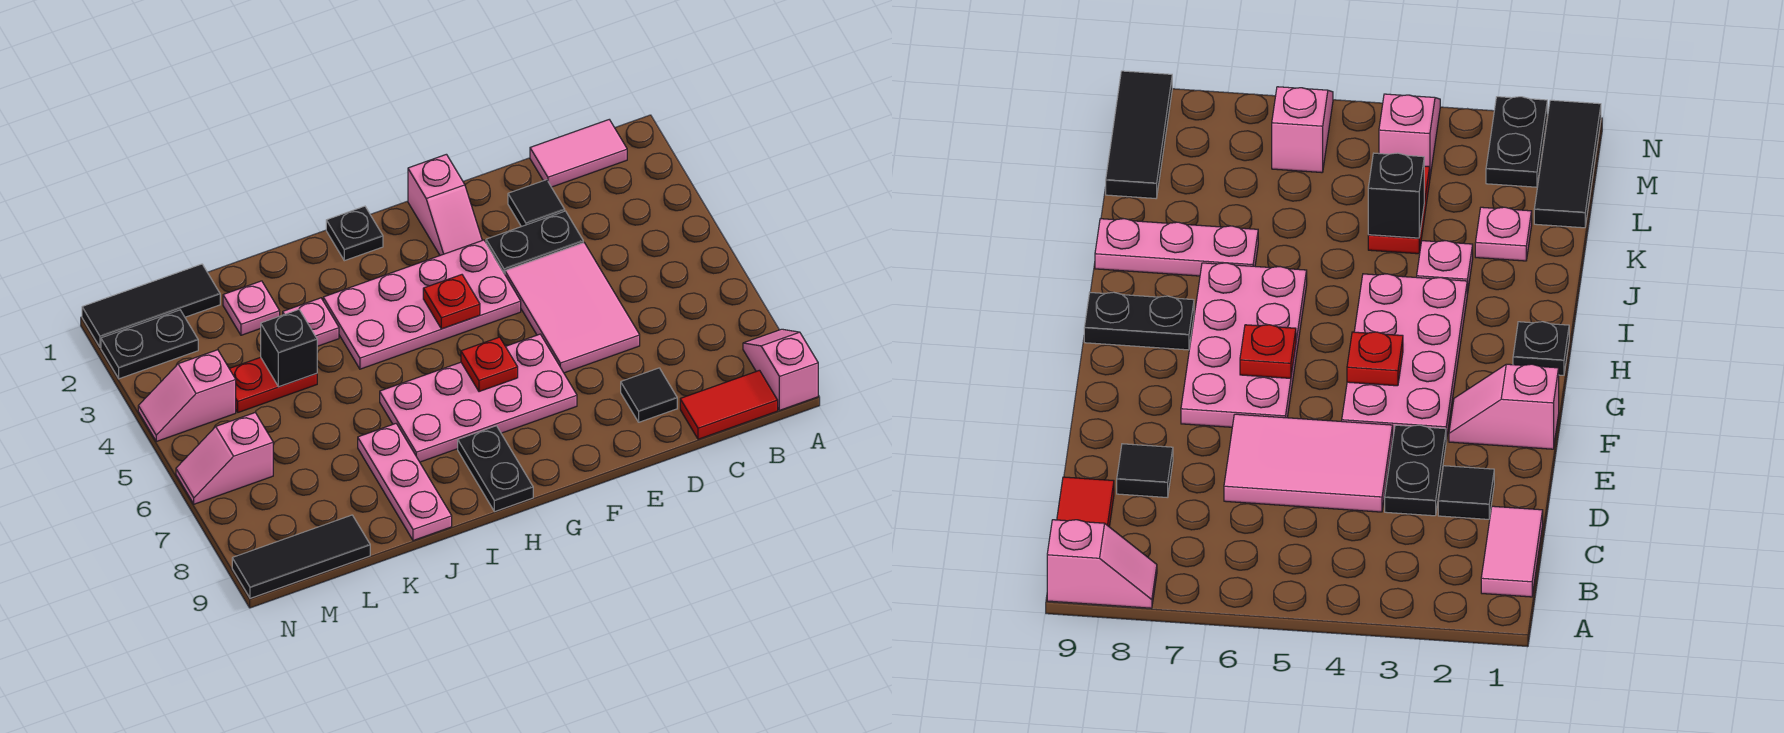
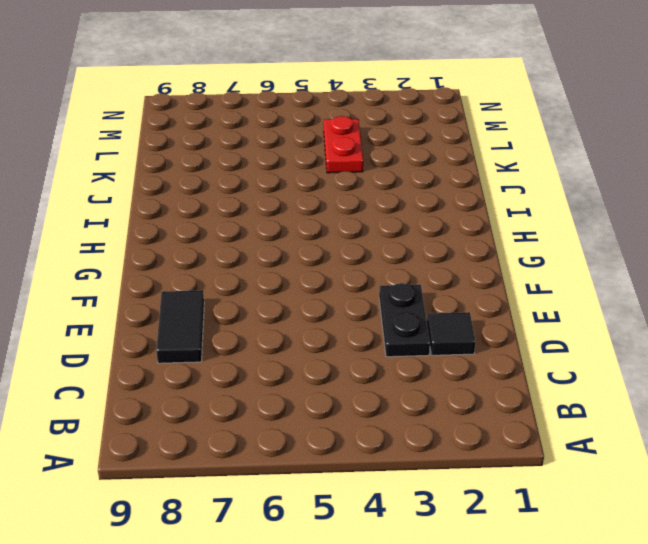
black 1x2 tile [156,290,204,363] -> black 1x1 tile [621,368,677,422]
none -> pink 1x2 slope [743,329,818,410]
none -> pink 1x2 tile [530,120,627,187]
none -> red 1x2 tile [680,370,778,439]

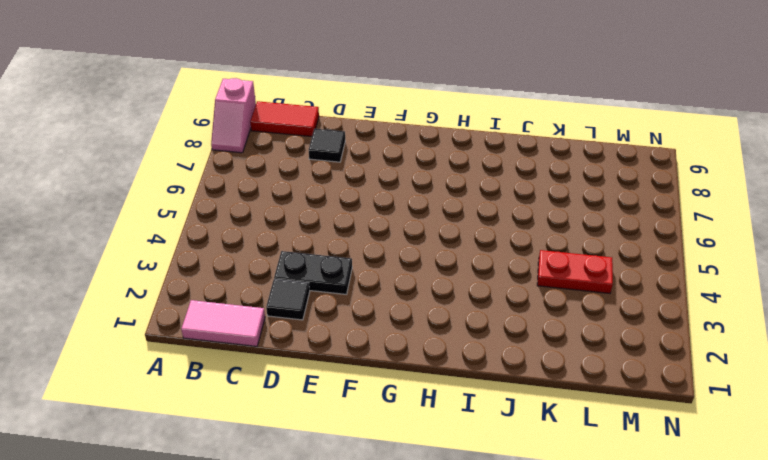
none -> pink 2x3 tile [505,243,640,373]
none -> pink 1x2 slope [408,154,482,255]
none -> pink 2x4 plate [323,240,521,369]

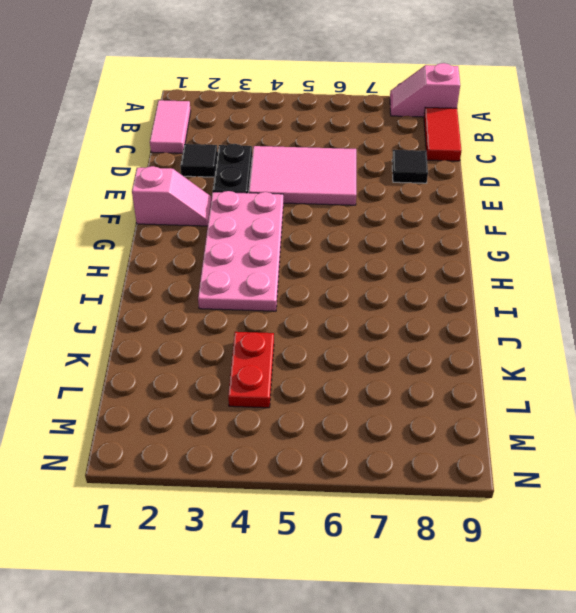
none -> pink 2x4 plate [380,334,577,462]
none -> black 1x1 plate [326,206,383,261]
none -> black 1x2 plate [458,426,533,512]

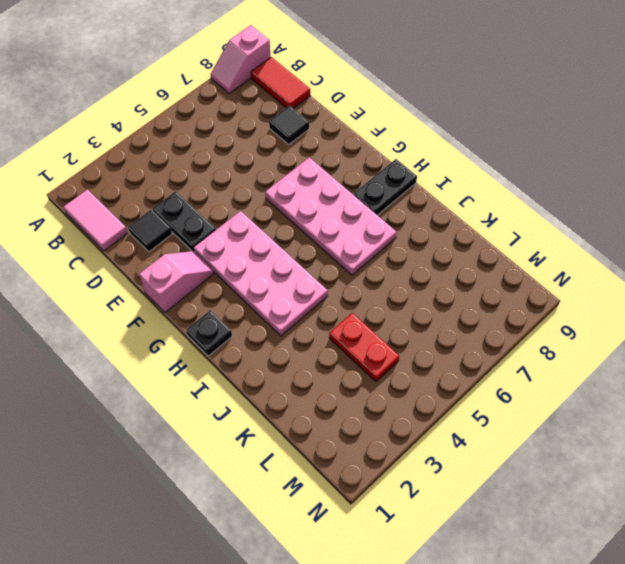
none -> pink 2x3 tile [505,243,640,373]
none -> pink 1x1 plate [283,298,339,346]
none -> pink 1x3 plate [358,424,452,541]

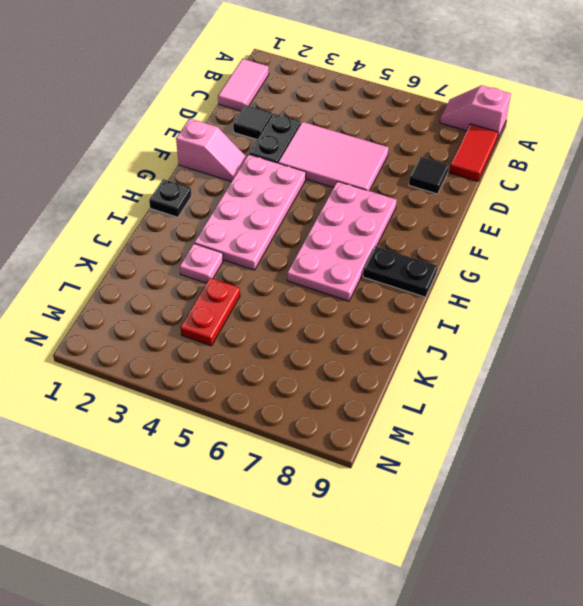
none -> pink 1x3 plate [358,424,452,541]
none -> pink 1x1 plate [223,281,280,335]
none -> black 1x3 tile [82,264,220,347]

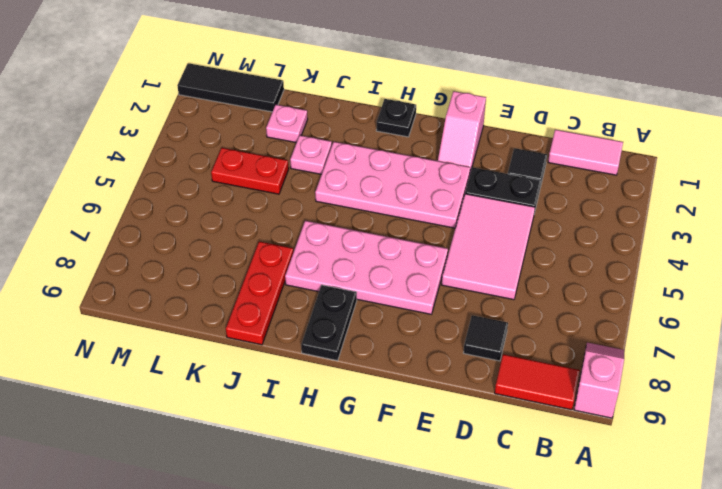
red 1x3 plate [226,242,293,345] -> pink 1x3 plate [358,424,452,541]
none -> black 1x3 tile [232,515,370,598]
none -> black 1x2 plate [101,310,198,379]
none -> pink 1x2 slope [138,350,236,441]

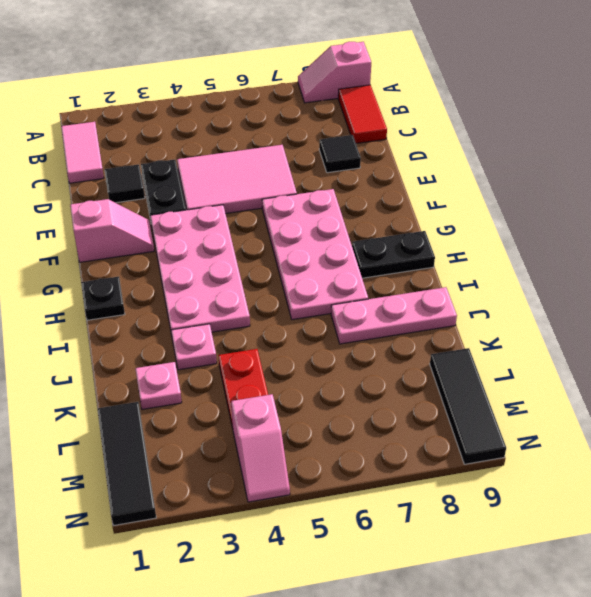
none -> black 1x2 plate [101,310,198,379]
none -> pink 1x2 slope [176,412,273,504]
none -> red 1x1 plate [423,275,480,329]

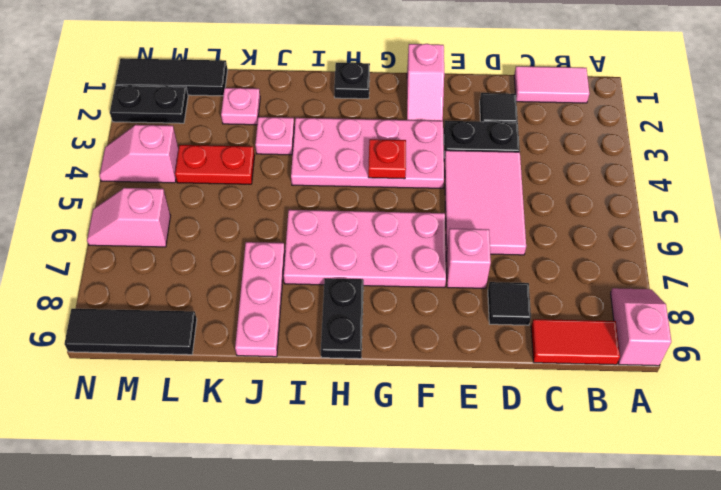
pink 1x1 brick [446,229,491,288] -> none
none -> red 1x1 plate [461,337,518,392]
none -> black 1x1 brick [261,310,317,387]

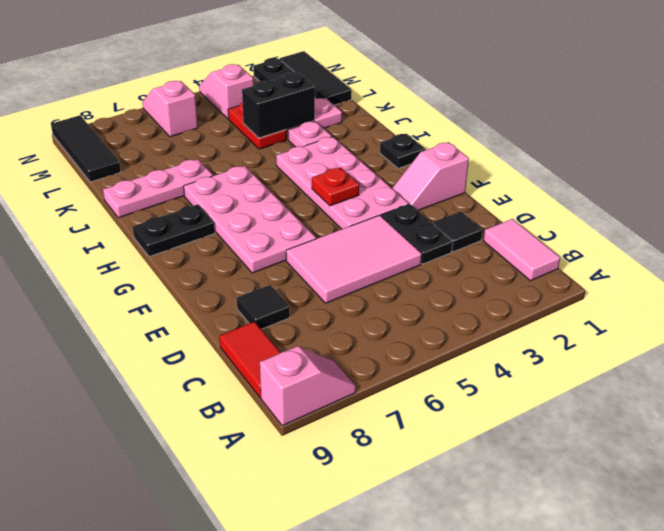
black 1x2 brick [242,72,315,138] -> black 1x1 brick [261,310,317,387]
none -> red 1x1 plate [461,337,518,392]

